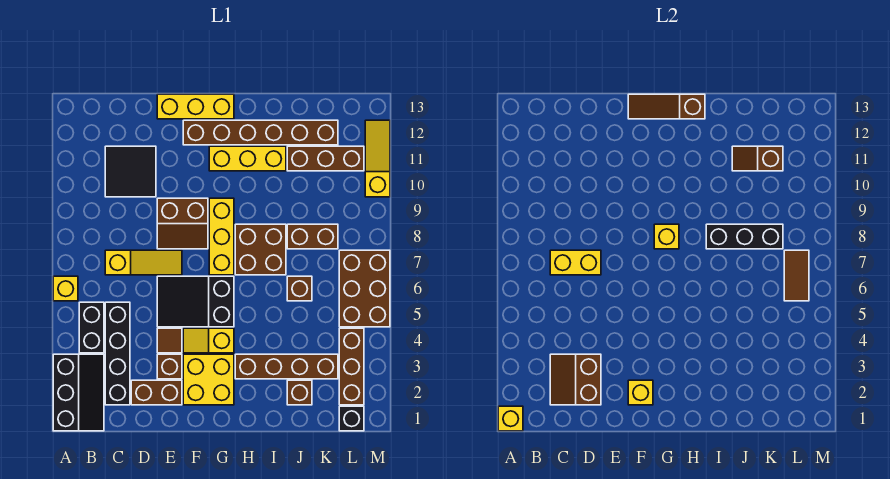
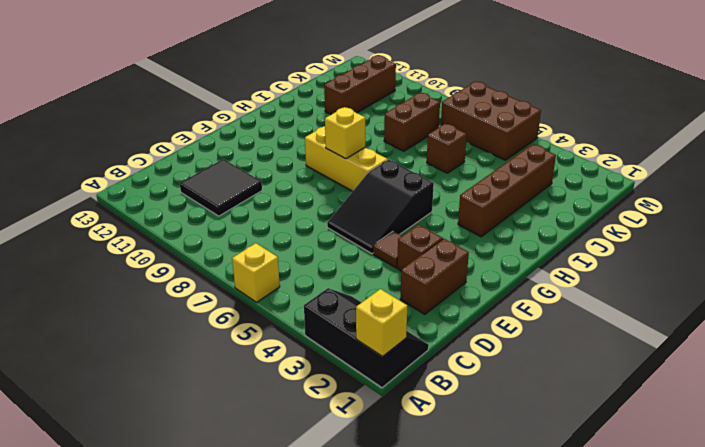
none -> black 1x2 brick [79,302,104,353]
none -> black 1x4 brick [105,302,130,405]
none -> yellow 1x3 slope [105,250,182,275]
none -> brown 2x2 slope [157,198,208,249]

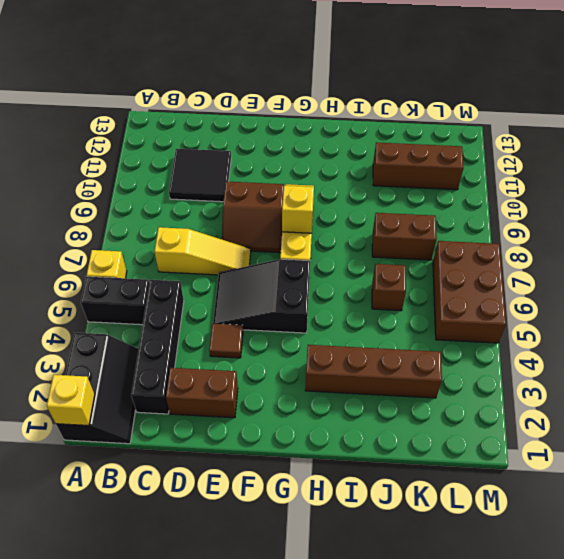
black 1x2 brick [81,276,149,325] -> black 1x2 brick turned to [79,302,104,353]
none -> brown 1x1 brick [157,354,182,379]
none -> yellow 1x3 brick [157,94,234,119]
none -> yellow 2x2 brick [183,354,234,405]
none -> yellow 1x2 slope [183,328,234,353]

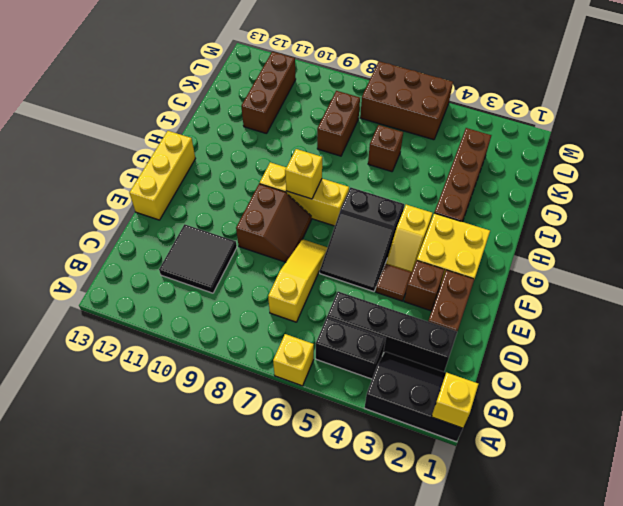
none -> brown 1x6 brick [183,120,338,145]
none -> yellow 1x3 brick [209,146,286,171]
none -> brown 2x2 brick [235,224,286,275]
none -> brown 1x1 brick [287,380,312,405]

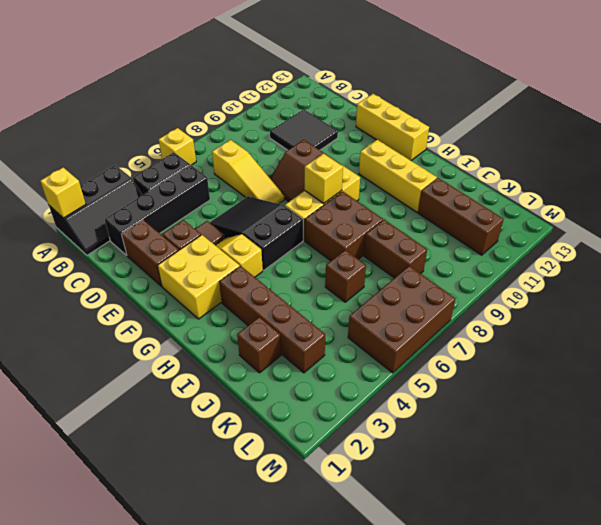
none -> brown 1x6 brick [183,120,338,145]
none -> black 1x1 brick [339,406,364,431]
none -> brown 1x3 brick [339,328,364,405]
none -> yellow 1x3 slope [365,120,390,197]

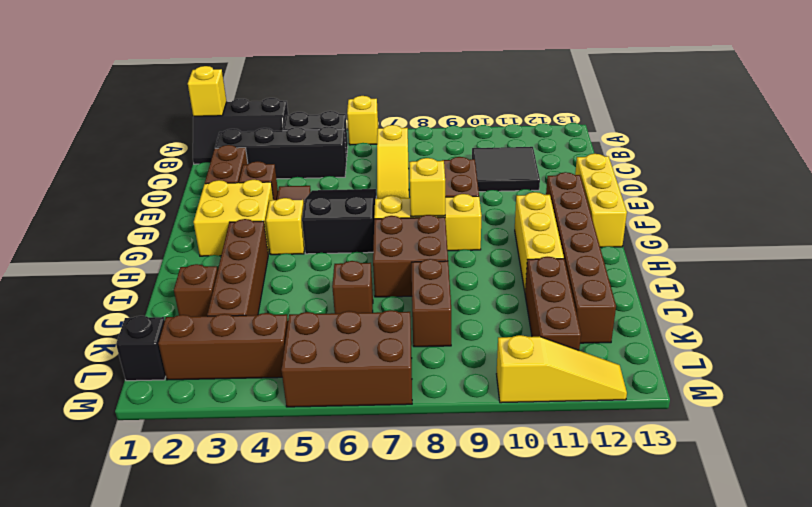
none -> brown 2x2 slope [550,354,601,405]
none -> yellow 1x2 brick [550,250,601,275]
none -> yellow 1x1 brick [628,380,653,405]
none -> brown 1x3 slope [628,94,705,119]

